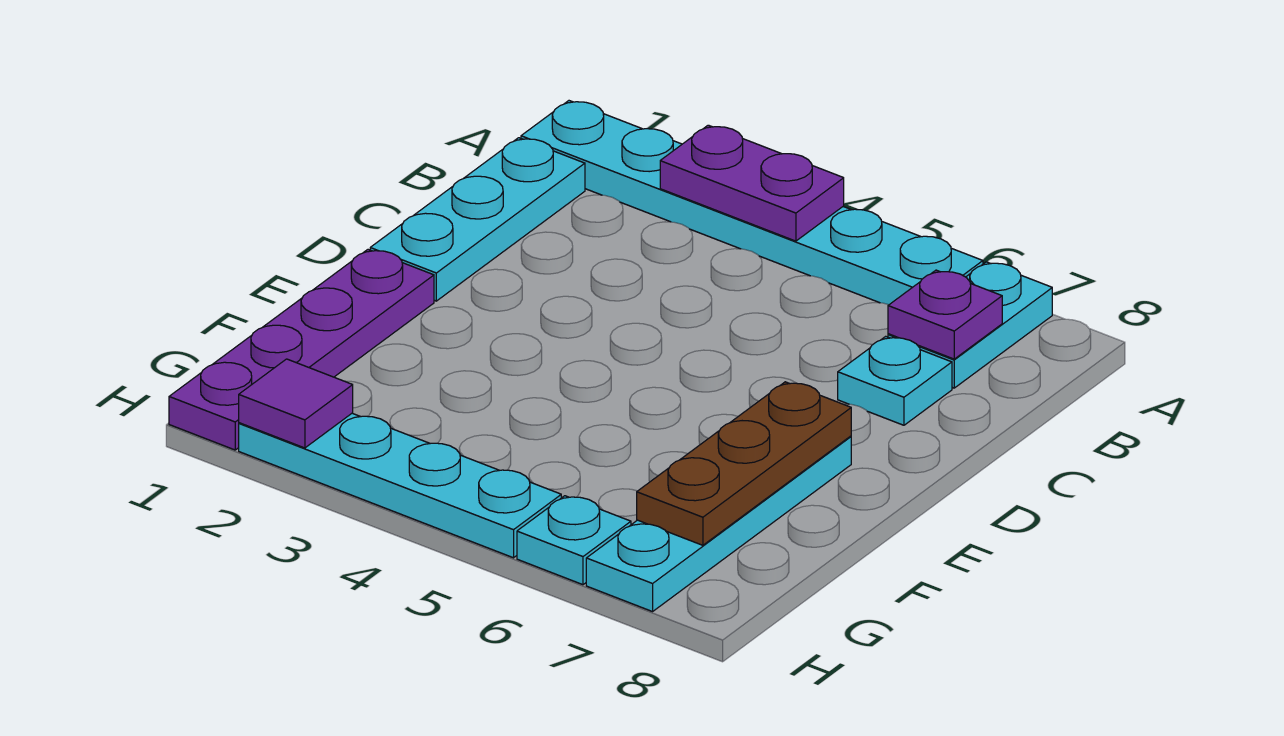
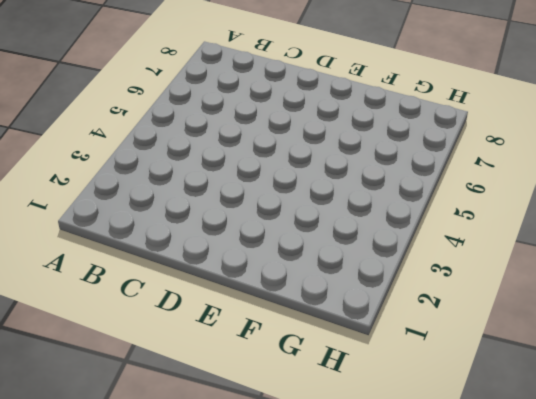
none -> cyan 1x6 plate [521,101,983,305]
none -> cyan 1x2 plate [888,262,1052,388]
none -> cyan 1x3 plate [370,138,585,301]

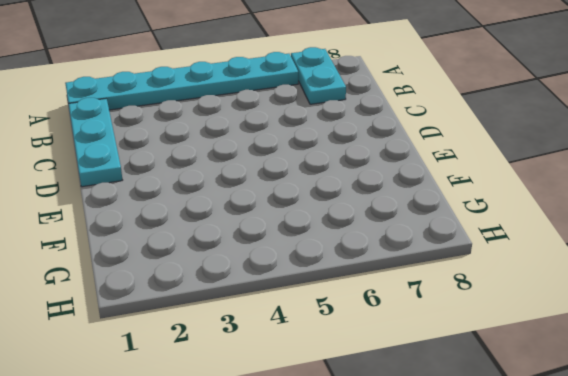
none -> cyan 1x1 plate [838,336,952,425]
none -> purple 1x4 plate [169,250,434,450]
none -> cyan 1x4 plate [586,436,851,612]

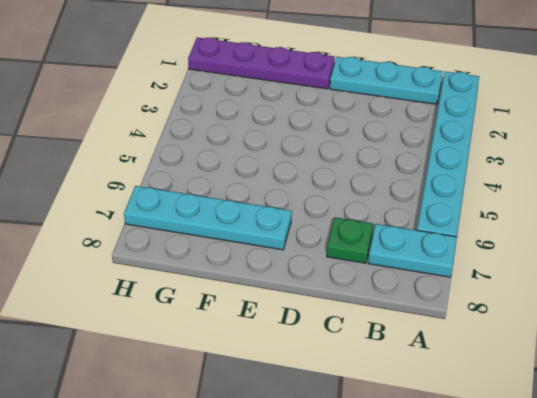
green 1x1 plate [327,217,373,263] -> cyan 1x1 plate [838,336,952,425]
none -> cyan 1x4 plate [239,413,561,558]
none -> cyan 1x1 plate [517,496,631,585]
none -> purple 1x2 plate [660,125,844,241]

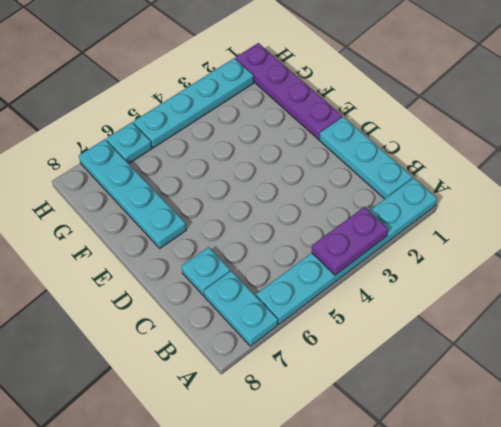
none -> purple 1x1 plate [888,270,1002,359]
none -> brown 1x3 plate [637,382,851,545]
none -> purple 1x1 tile [239,359,353,448]

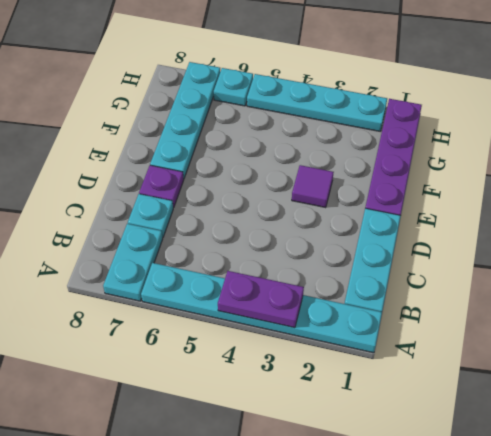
purple 1x1 plate [139,165,184,208] -> purple 1x1 plate moved to [888,270,1002,359]
purple 1x1 tile [292,165,334,208] -> purple 1x1 tile moved to [239,359,353,448]
none -> brown 1x3 plate [637,382,851,545]

